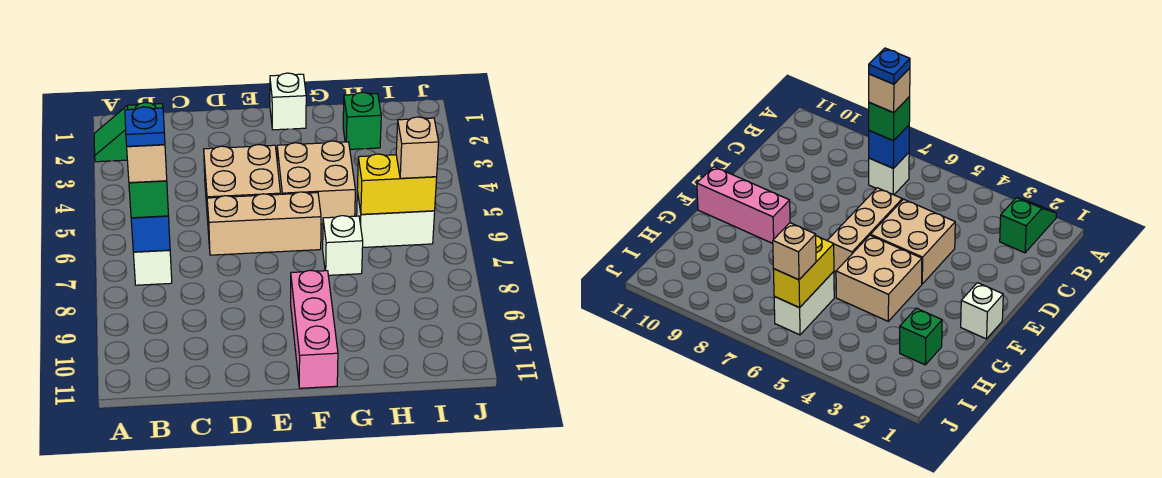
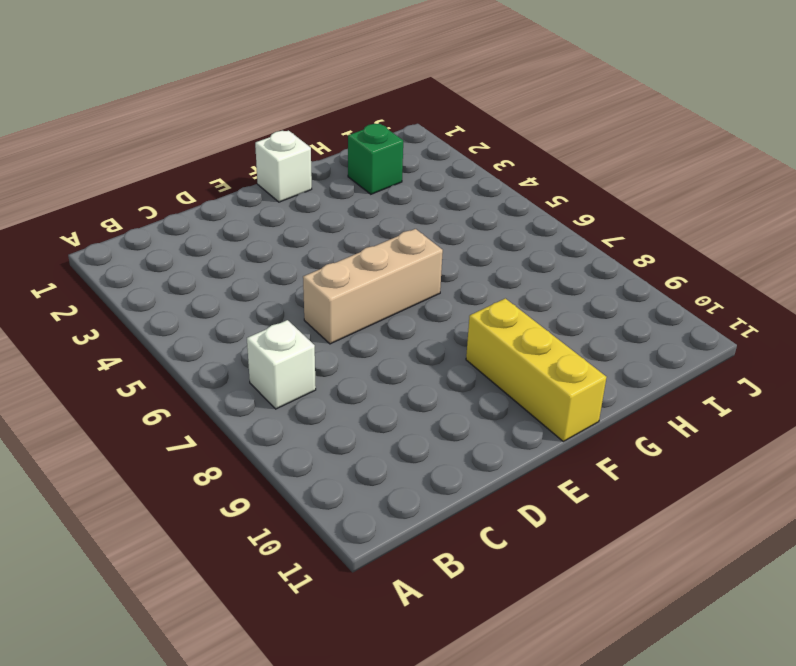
yellow 1x3 brick [466,298,607,441] -> pink 1x3 brick [291,270,338,388]
none -> green 1x2 slope [94,103,163,162]
none -> tan 2x2 brick [204,145,281,220]
none -> tan 2x2 brick [277,141,355,224]

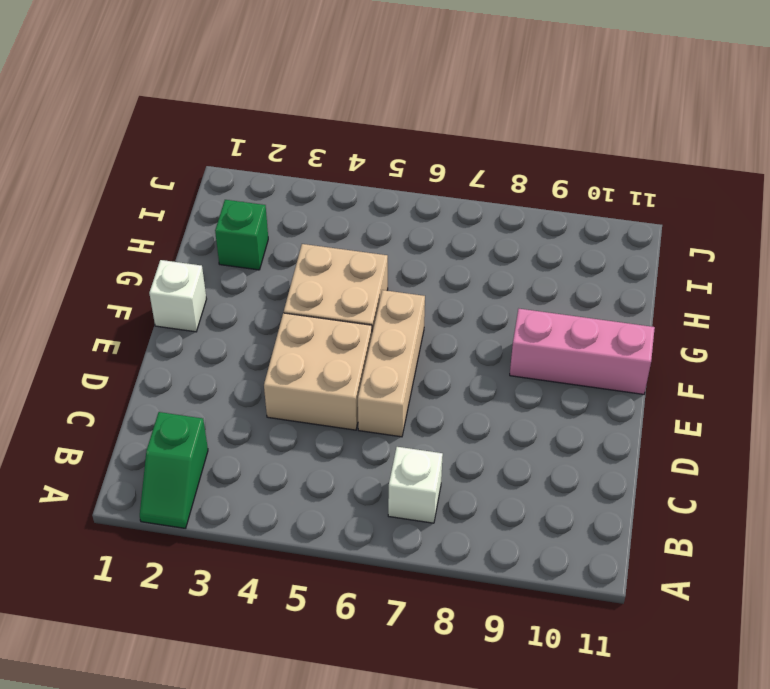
none -> white 1x1 brick [323,216,363,275]
none -> white 1x2 brick [357,191,435,247]
none -> blue 1x1 brick [131,216,170,252]

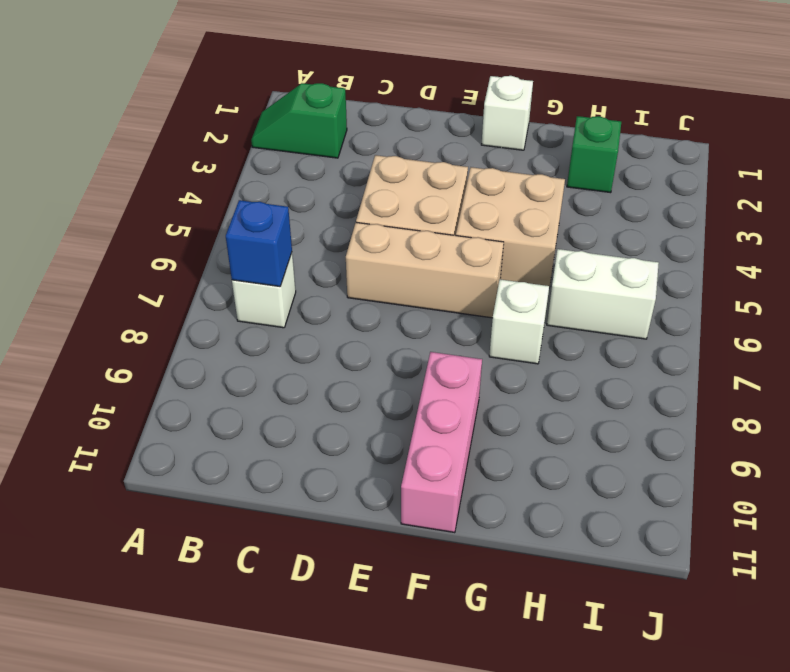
none -> yellow 1x2 brick [357,154,437,214]
none -> green 1x1 brick [129,181,168,218]
none -> tan 1x1 brick [396,117,439,178]

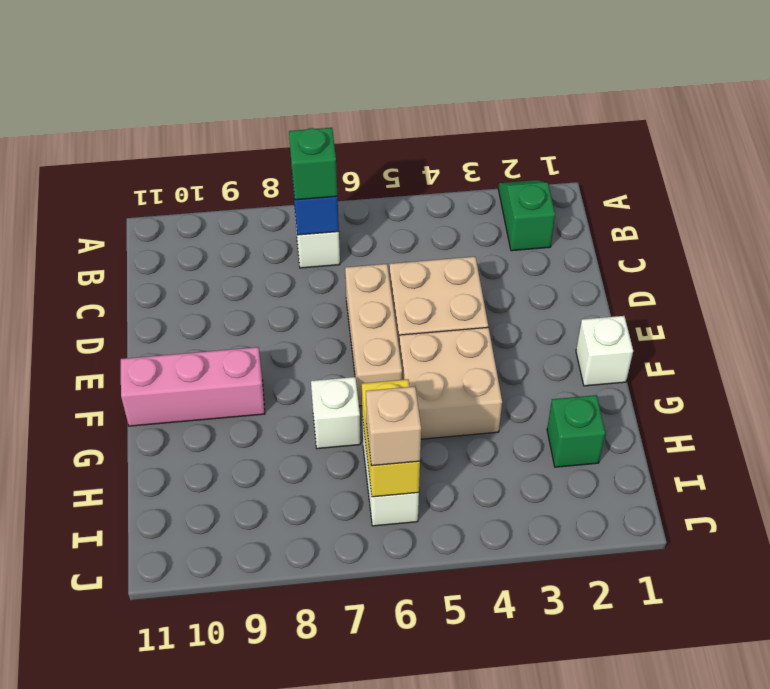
none -> tan 1x1 brick [127,145,167,183]
none -> blue 1x1 plate [125,107,165,146]

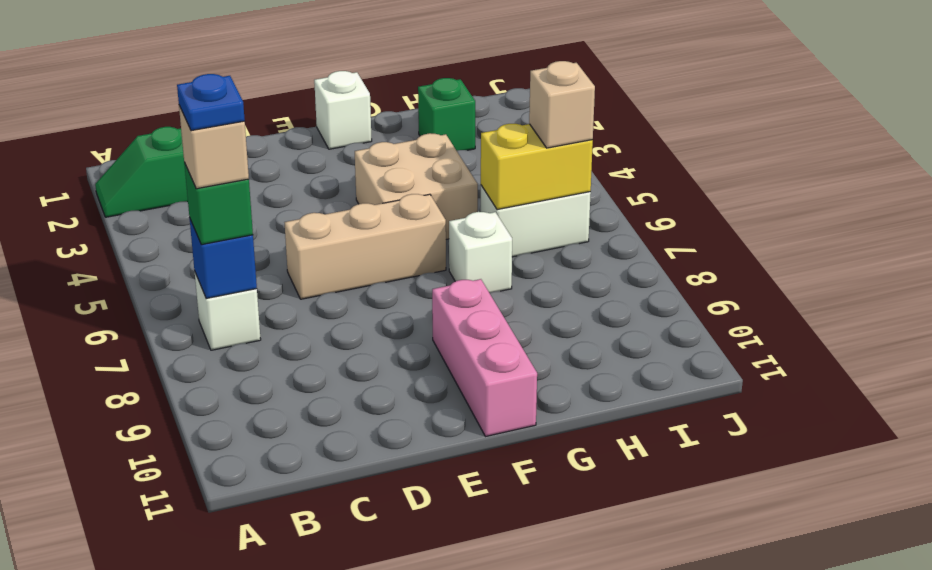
none -> tan 2x2 brick [204,145,281,220]

